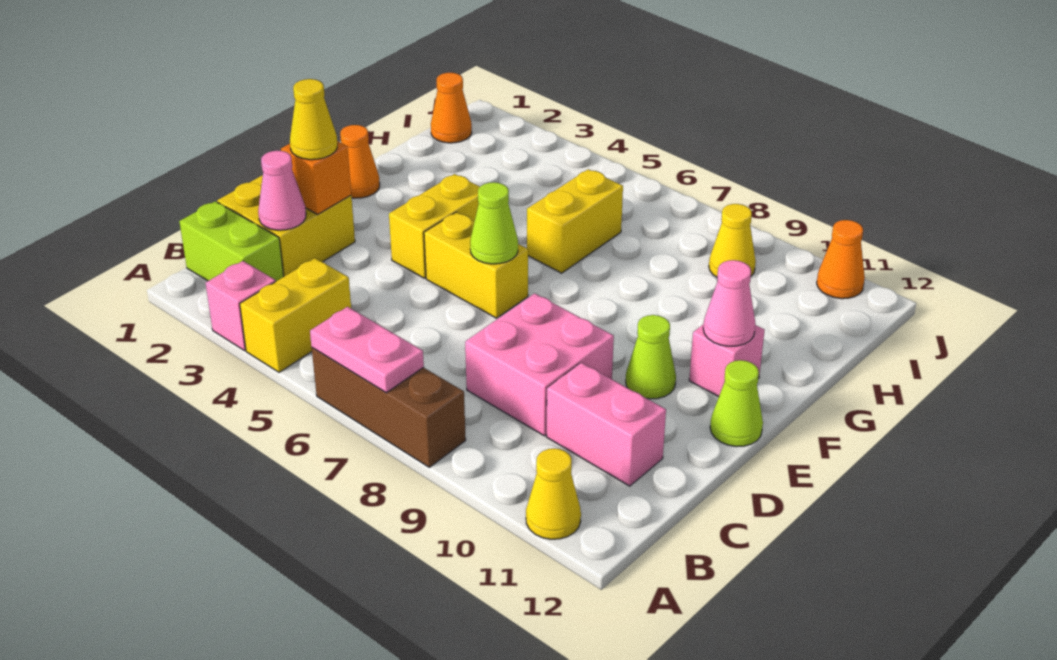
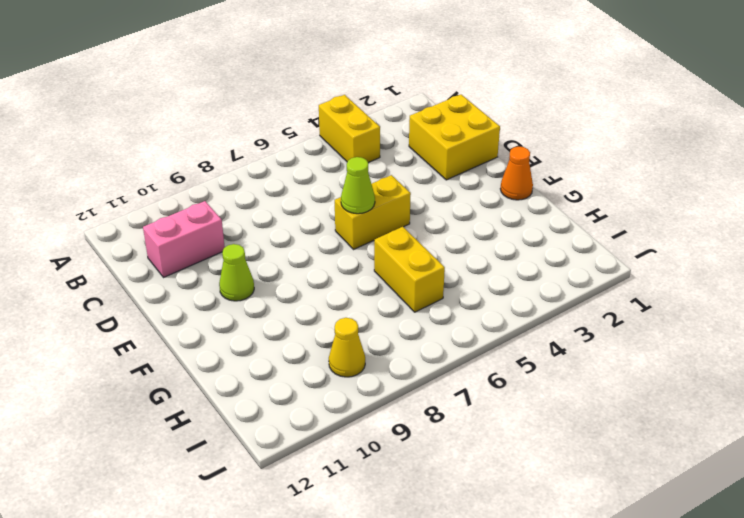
none -> pink 1x1 brick [206,261,276,351]
none -> brown 1x3 brick [312,348,466,467]
none -> yellow 1x1 cone [526,448,581,539]

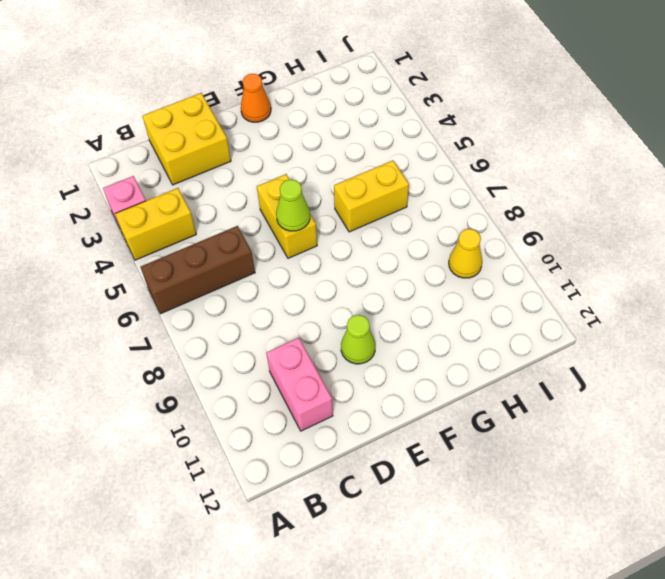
brown 1x3 brick [141,226,255,314] -> brown 1x3 brick turned to [312,348,466,467]
none -> yellow 1x1 cone [526,448,581,539]
none -> lime 1x2 brick [179,201,284,281]
none -> pink 2x2 brick [465,293,614,436]

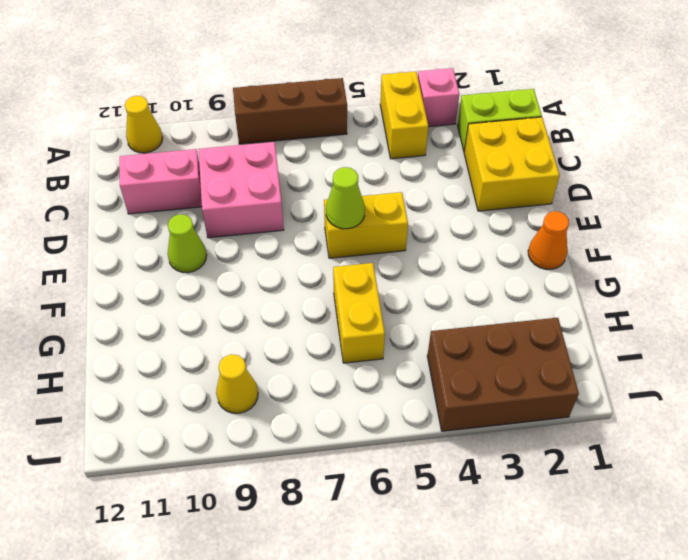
brown 2x3 brick [427,318,579,431] -> none
none -> yellow 1x2 brick [389,174,480,278]
none -> lime 1x1 cone [710,360,763,447]
none -> pink 1x1 brick [689,324,765,397]

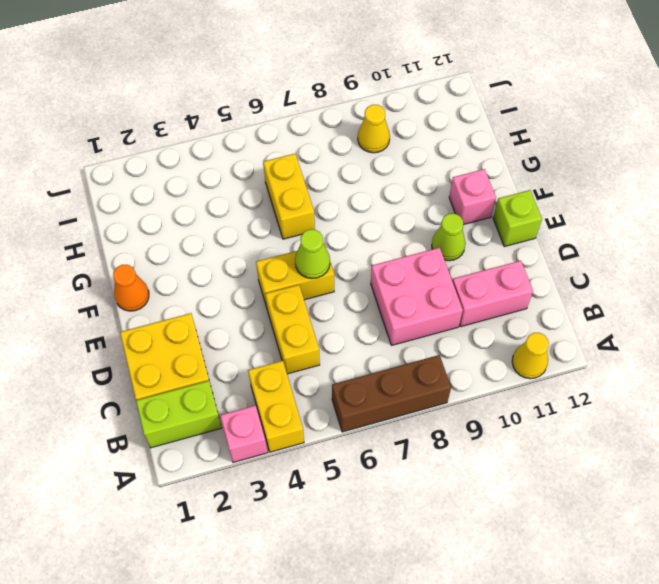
yellow 1x2 brick [265,285,320,374] -> yellow 1x2 brick moved to [389,174,480,278]
lime 1x1 brick [493,190,542,247] -> lime 1x1 cone [710,360,763,447]
none -> orange 1x1 cone [431,73,472,143]
none -> orange 1x1 cone [817,220,865,299]
none -> pink 1x2 plate [310,307,424,393]

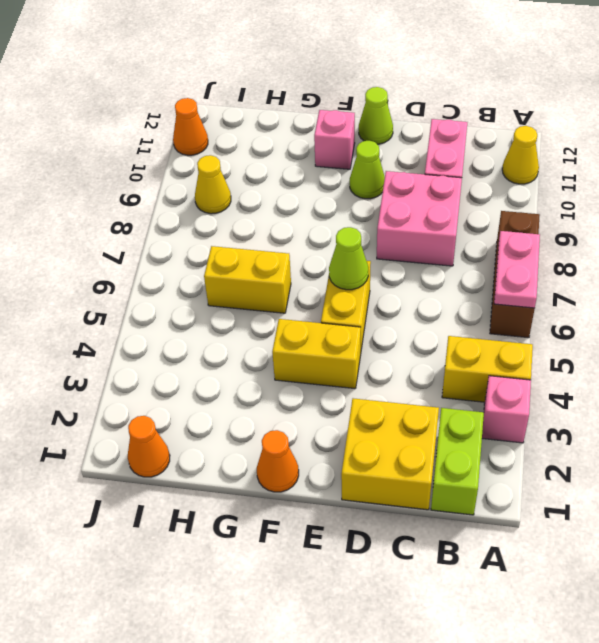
none -> pink 1x1 cone [258,151,306,230]
none -> orange 1x1 brick [281,141,351,214]
none -> pink 1x1 cone [703,260,755,346]

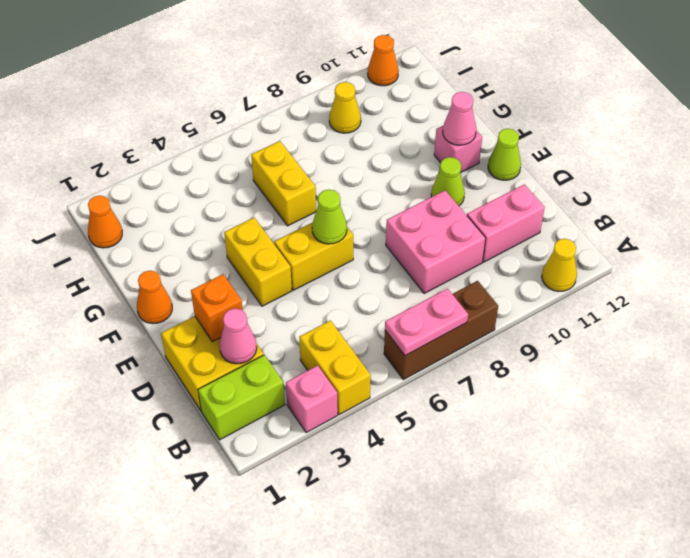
none -> yellow 1x1 cone [290,79,337,160]

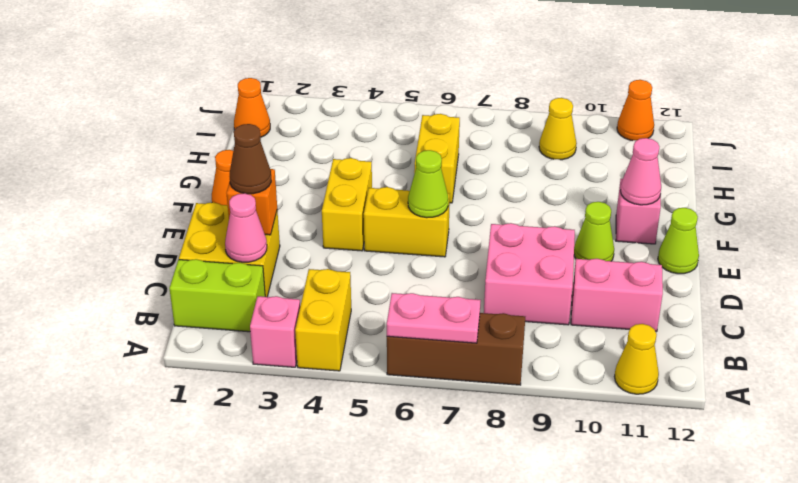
brown 1x1 cone [230,124,271,194] -> yellow 1x1 cone [290,79,337,160]

